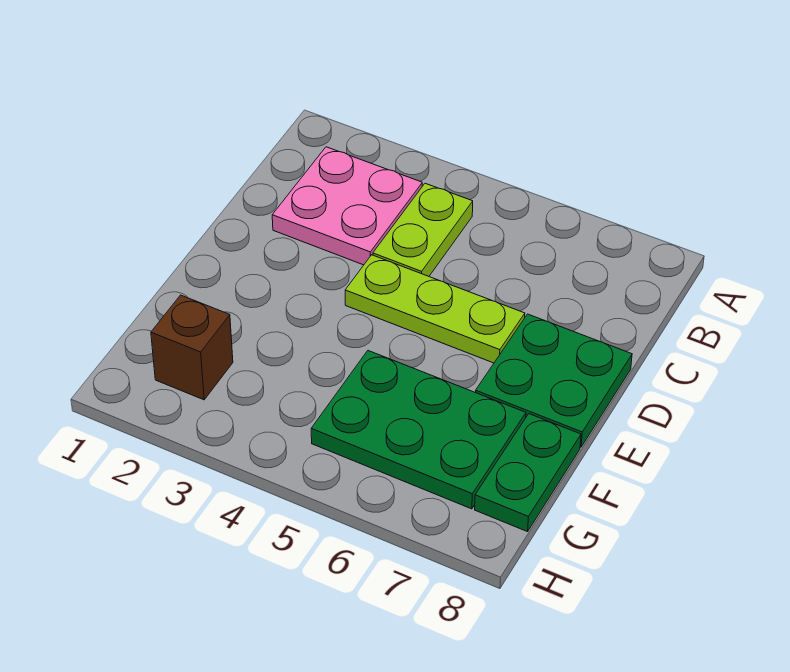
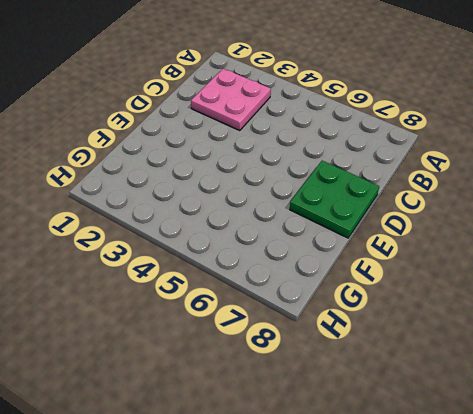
none -> lime 1x2 plate [373,183,473,276]
none -> lime 1x3 plate [345,255,525,363]

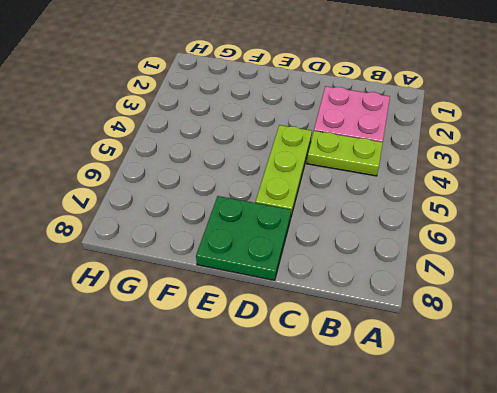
none -> green 2x3 plate [311,351,526,509]
none -> green 1x2 plate [475,414,581,532]

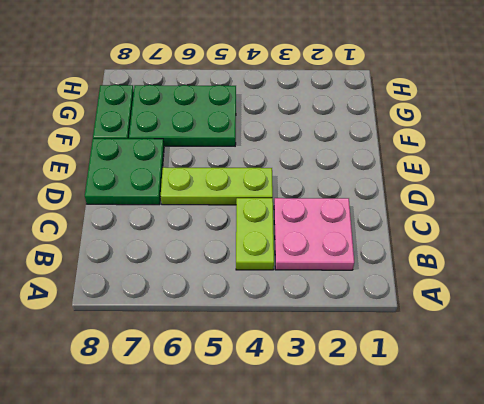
none -> brown 1x1 brick [151,295,233,400]

